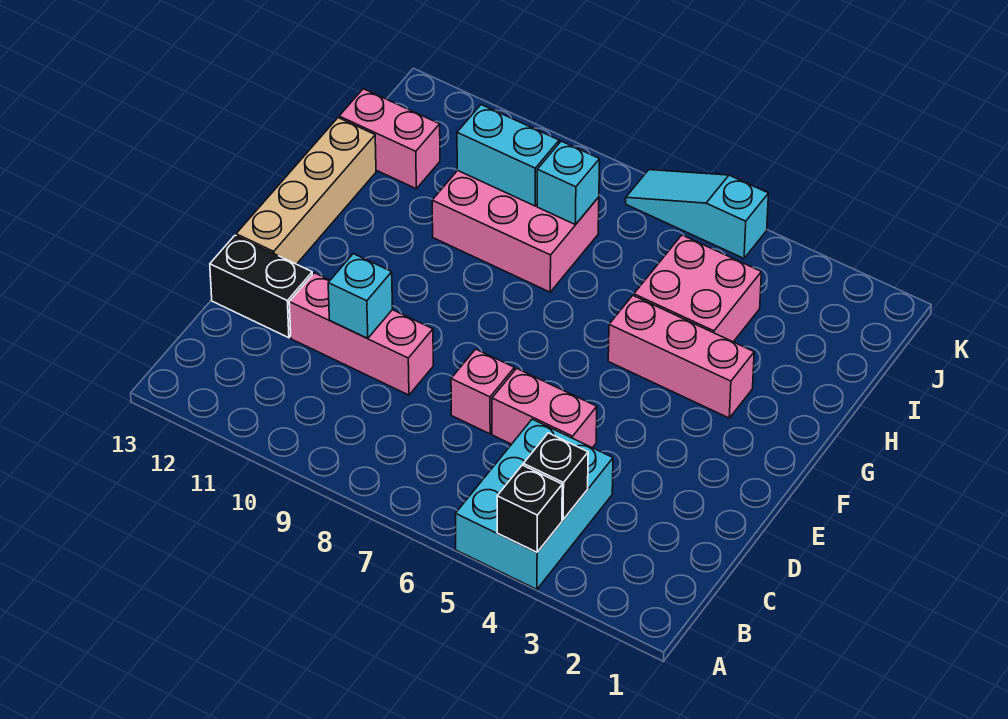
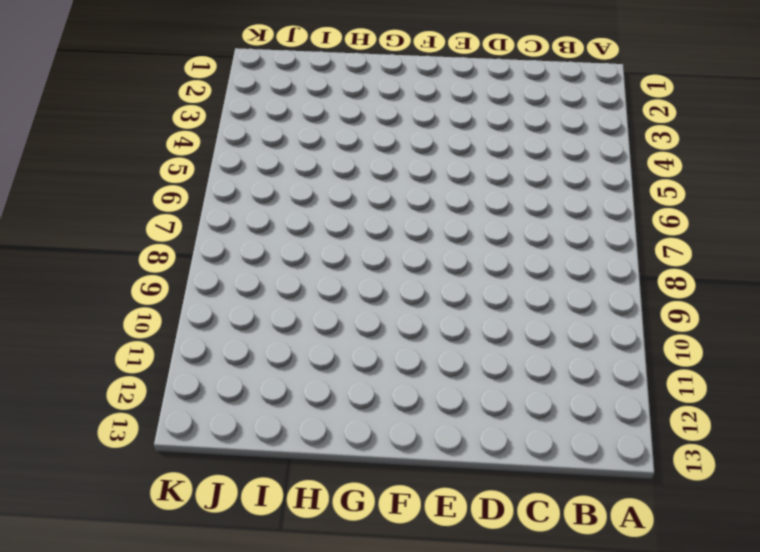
none -> cyan 2x3 brick [455,419,613,589]
none -> pink 1x2 brick [492,369,597,448]
none -> pink 1x1 brick [451,349,514,434]

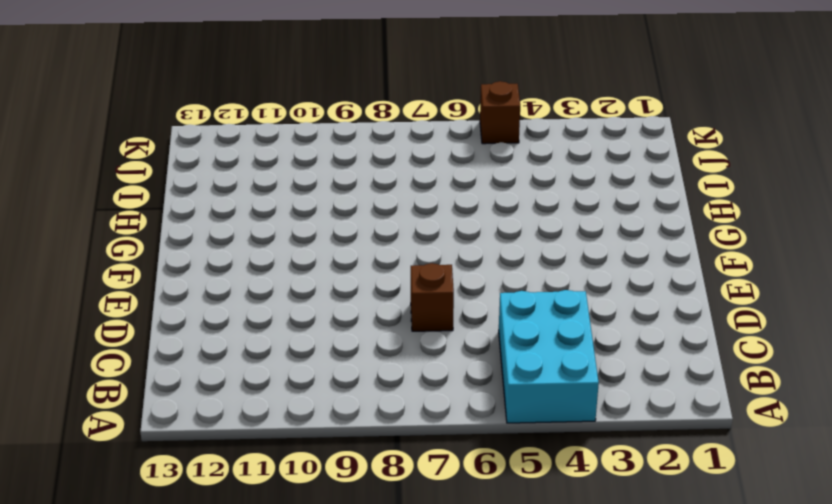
brown 1x1 brick [411,263,454,331] -> pink 1x1 brick [451,349,514,434]
brown 1x1 brick [480,81,520,144] -> cyan 1x3 slope [626,170,769,258]
none -> pink 1x2 brick [492,369,597,448]
none -> pink 1x3 brick [289,273,433,395]
none -> black 1x2 brick [210,235,312,338]

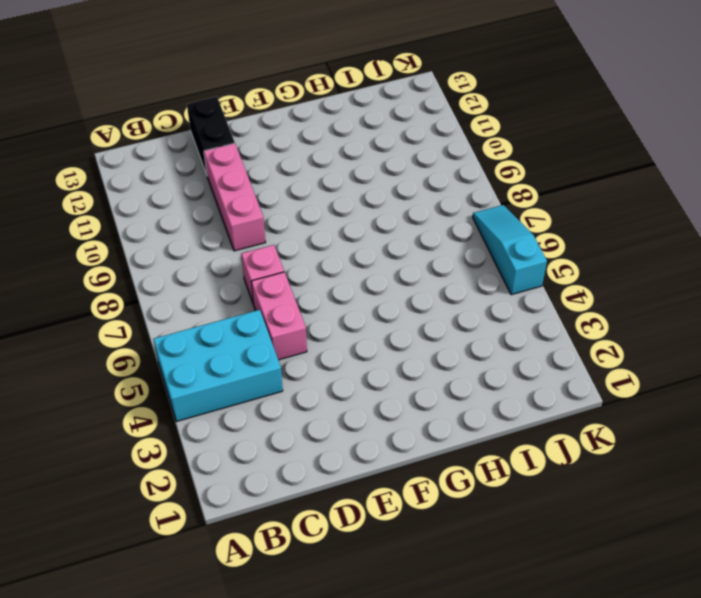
none -> tan 1x4 brick [236,118,376,264]
none -> pink 1x3 brick [608,296,754,418]
none -> pink 2x2 brick [634,235,761,342]

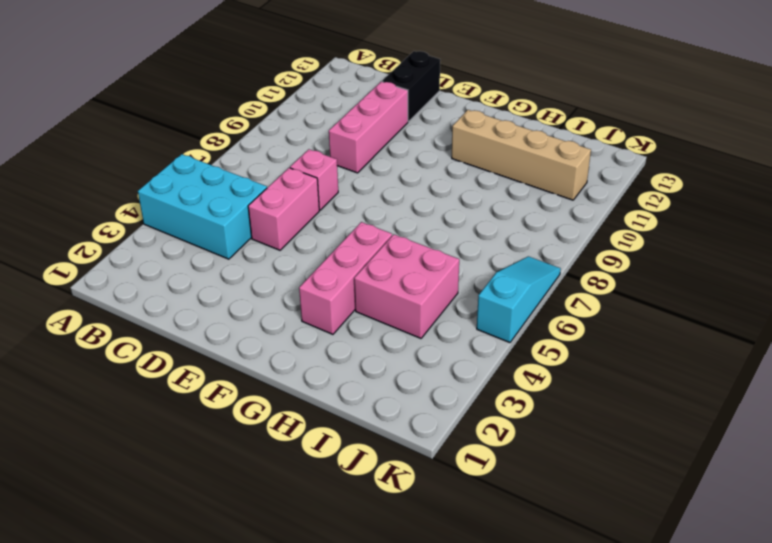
tan 1x4 brick [452,110,591,200] -> tan 1x4 brick moved to [236,118,376,264]
none -> pink 2x3 brick [432,170,599,292]
none -> pink 1x2 brick [339,89,440,189]
none -> black 1x1 brick [497,465,562,552]

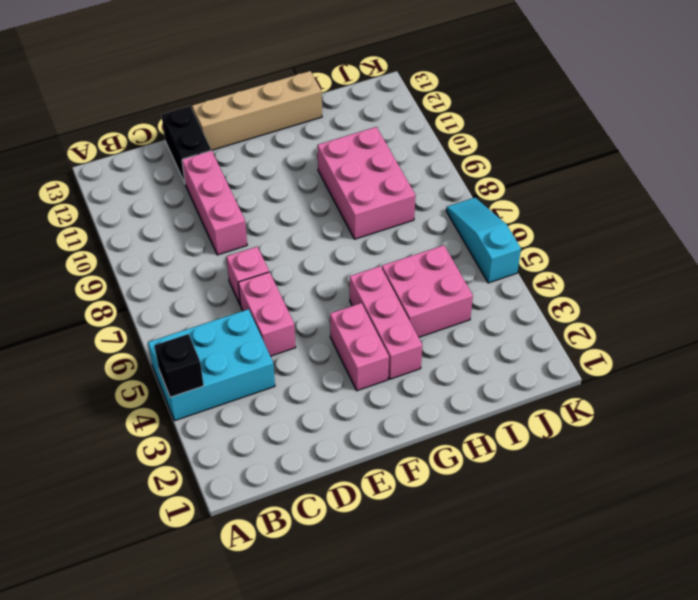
pink 1x2 brick [330,303,389,391] -> pink 1x2 brick moved to [339,89,440,189]
none -> black 1x1 brick [523,433,588,520]
none -> cyan 1x1 brick [328,254,393,339]
none -> cyan 1x1 brick [537,141,600,225]

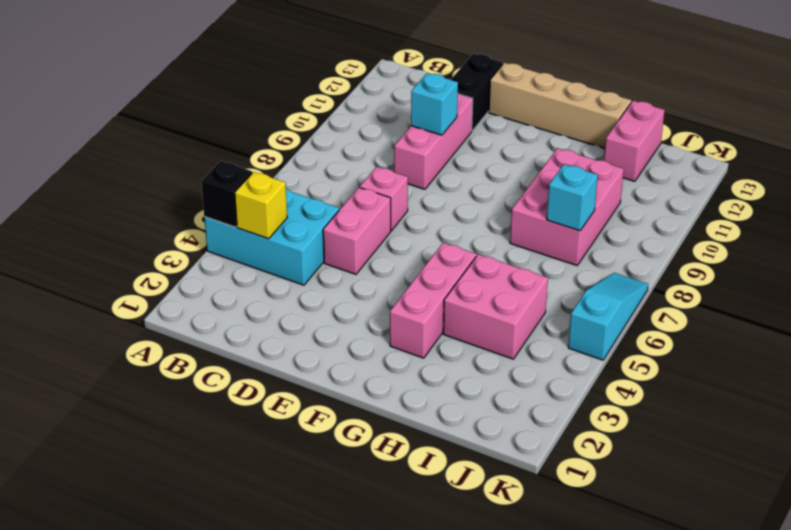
yellow 1x1 brick [235,172,287,239] -> black 1x1 brick [523,433,588,520]
none -> cyan 1x2 brick [457,105,559,206]

